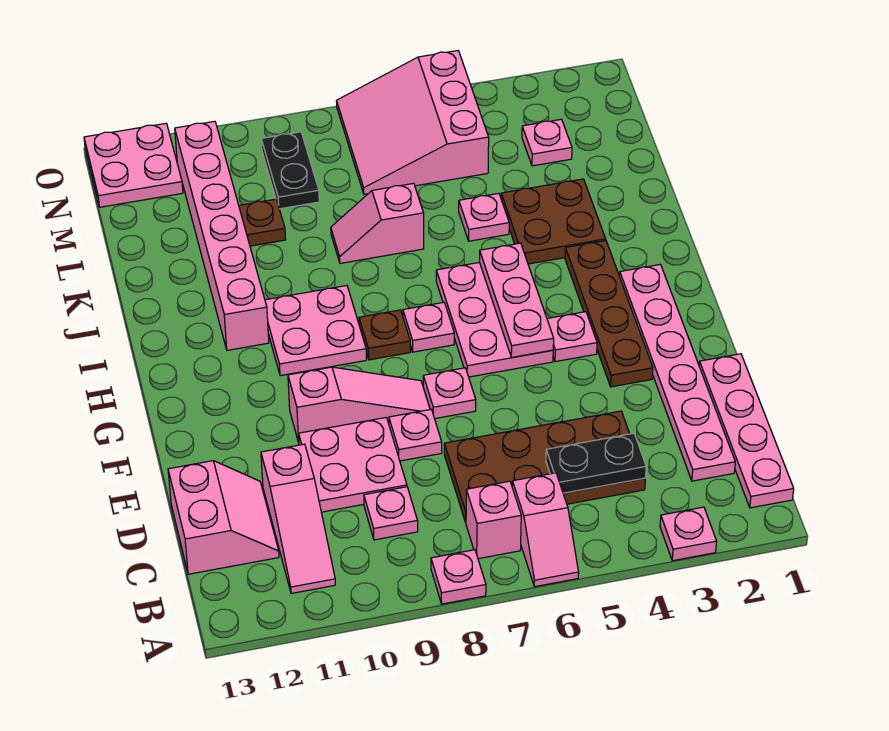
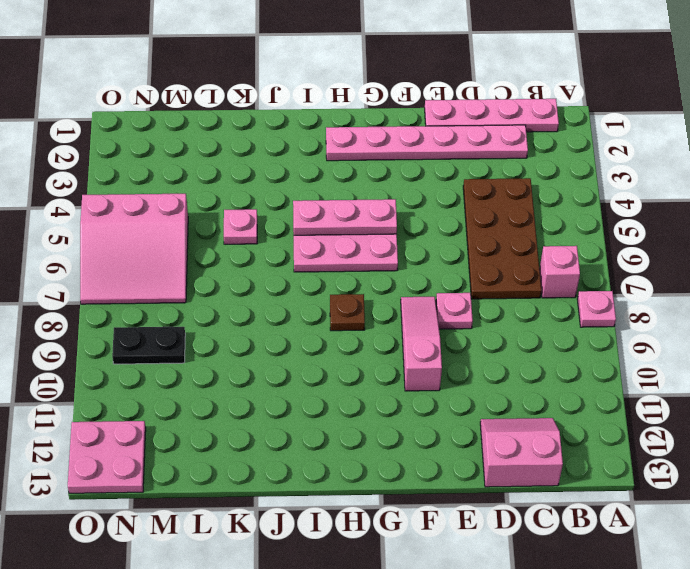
none -> pink 1x1 plate [660,507,717,561]
none -> pink 1x2 slope [512,473,579,587]
none -> pink 1x3 slope [261,444,335,594]
none -> pink 1x1 plate [364,487,418,540]

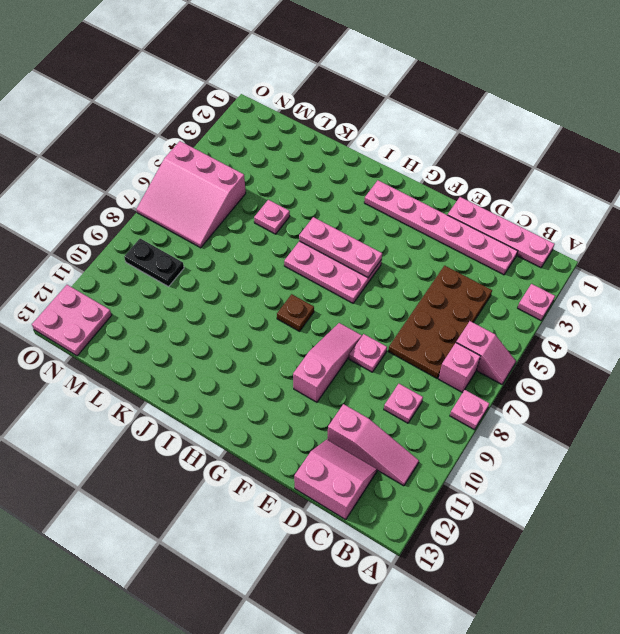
none -> pink 2x2 plate [299,417,407,512]
none -> brown 1x4 plate [565,241,653,387]
none -> pink 1x1 plate [423,368,476,419]
none -> pink 1x1 plate [547,312,597,362]

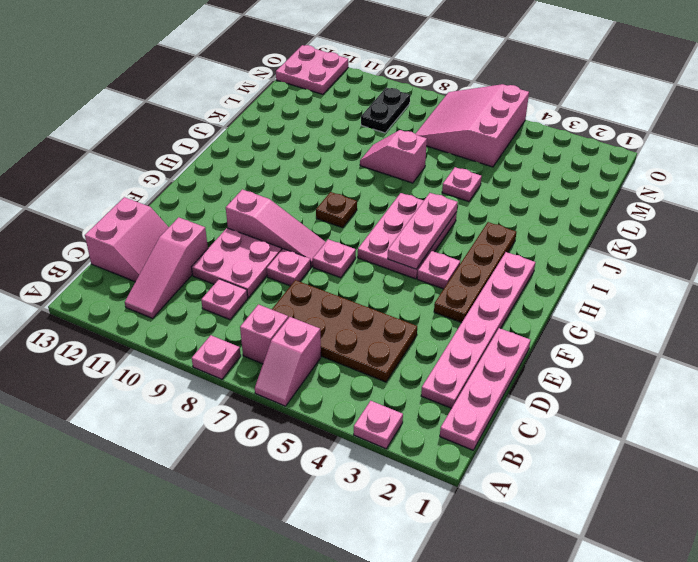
none -> pink 1x1 plate [403,302,454,352]
none -> pink 2x2 plate [265,286,366,376]
none -> pink 1x6 brick [175,121,269,350]
none -> brown 2x2 plate [501,179,606,264]

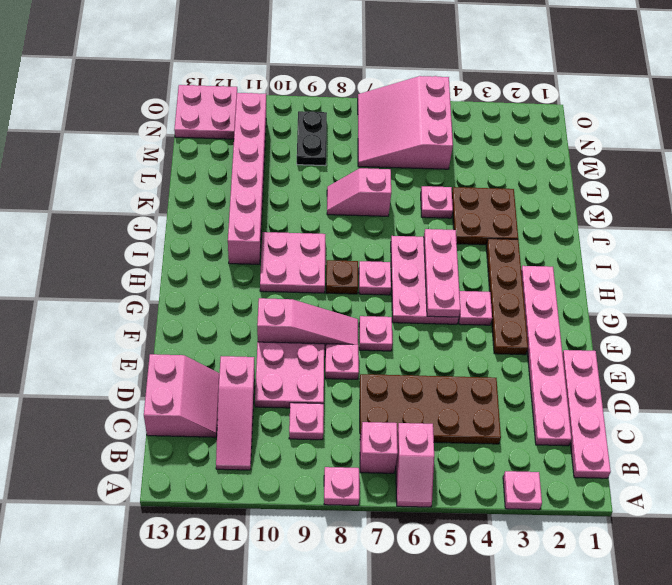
none -> brown 1x1 plate [239,199,286,246]
none -> pink 1x1 plate [522,119,572,166]
none -> black 1x2 plate [546,433,646,493]

